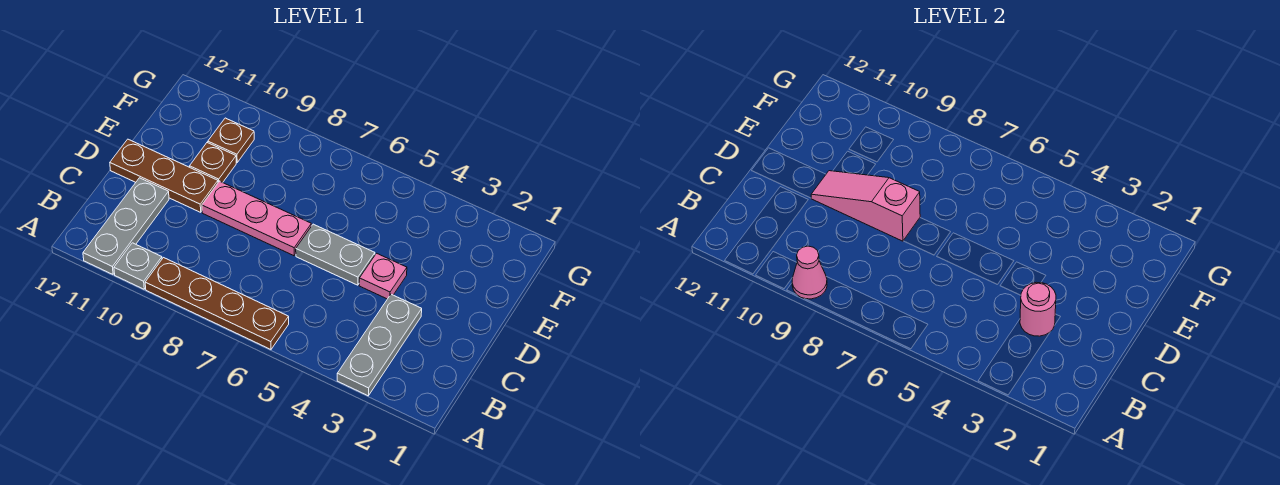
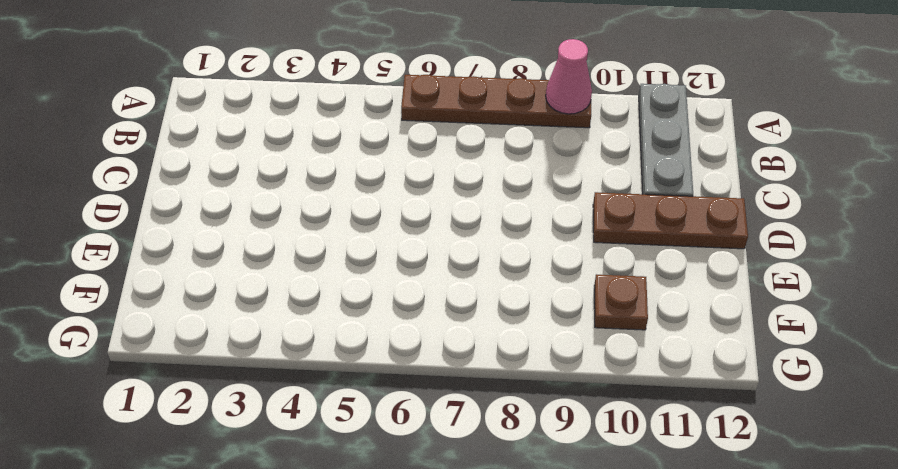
none -> grey 1x3 plate [337,294,422,396]
none -> grey 1x1 plate [114,243,162,289]
none -> pink 1x1 plate [359,253,407,299]

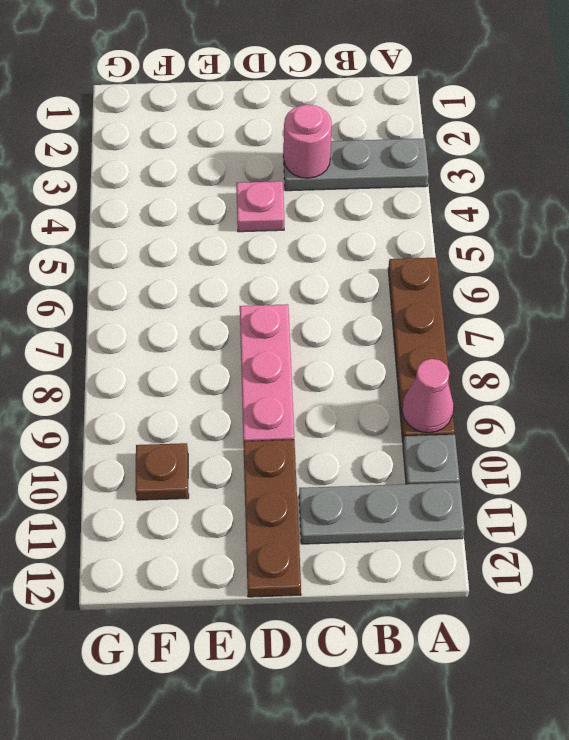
none -> grey 1x2 plate [296,224,375,285]
none -> brown 1x1 plate [190,143,236,183]
none -> pink 1x3 slope [811,171,920,241]

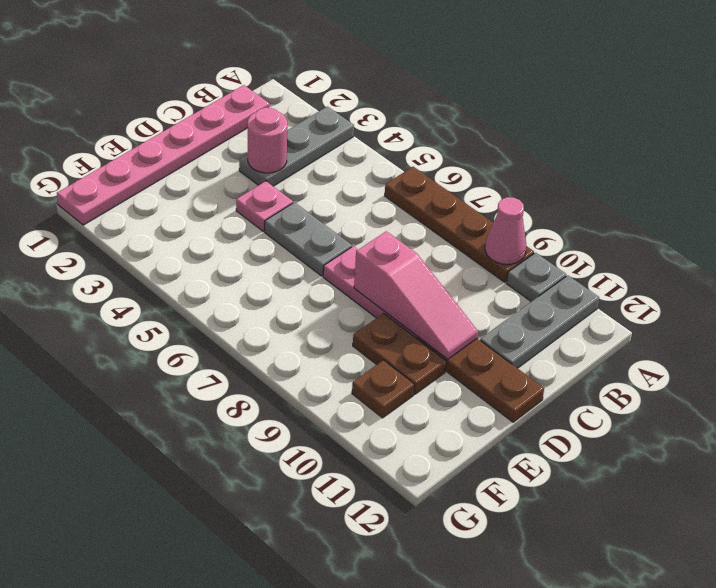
pink 1x6 plate [57,85,270,225] -> none
brown 1x2 plate [353,313,446,394] -> brown 1x1 plate [190,143,236,183]

